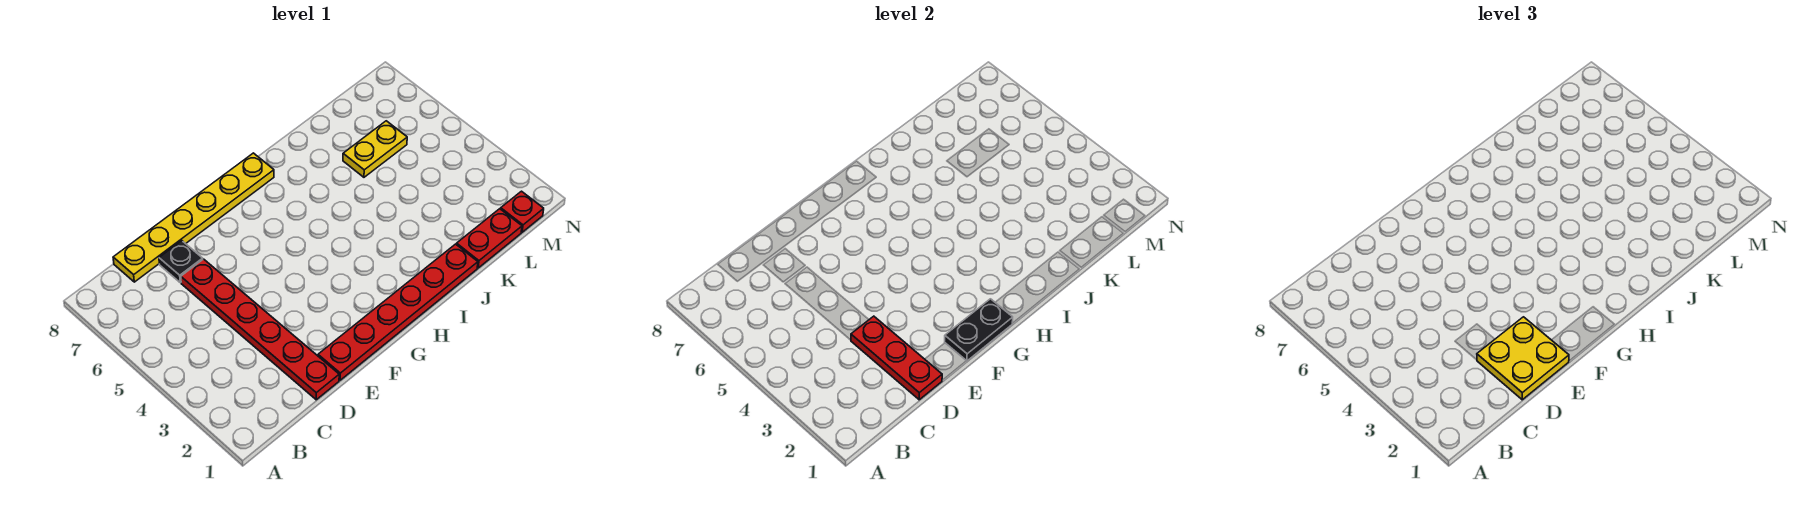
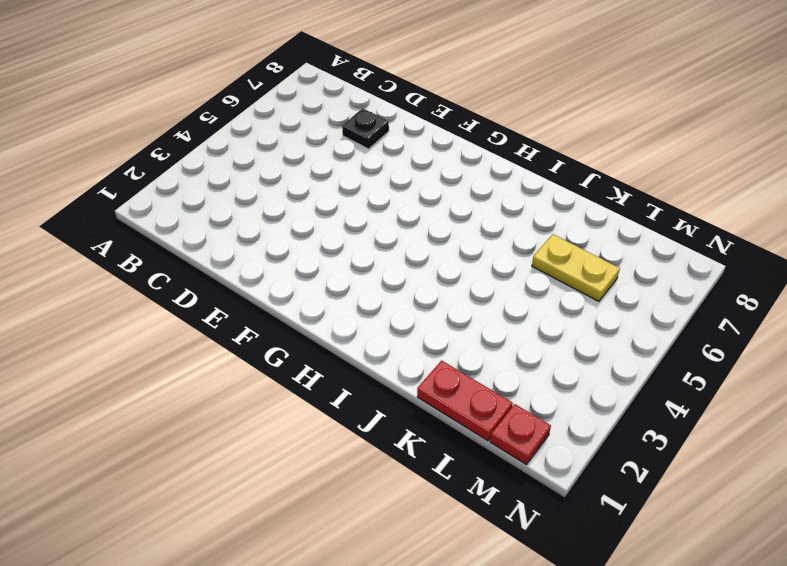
none -> yellow 1x6 plate [113,153,274,282]
none -> red 1x6 plate [181,259,339,400]

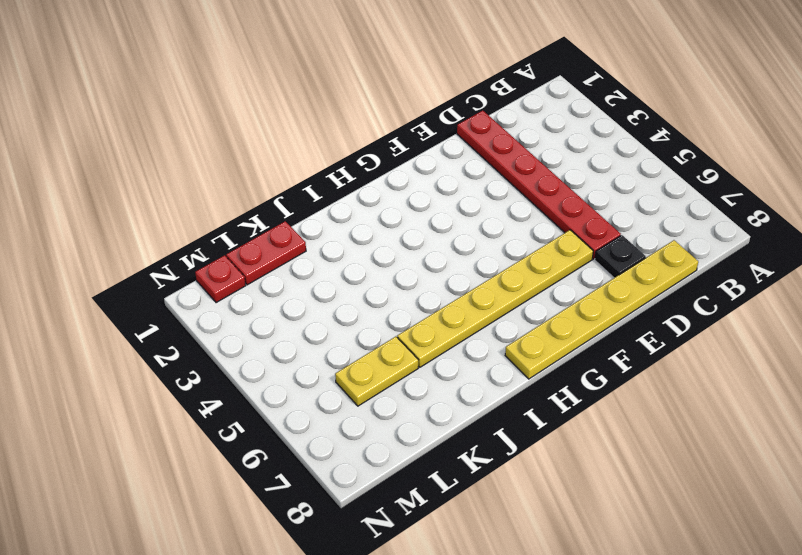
yellow 1x6 plate [397,230,593,367] -> none
none -> red 1x6 plate [318,244,478,380]
none -> red 1x3 plate [851,316,942,400]

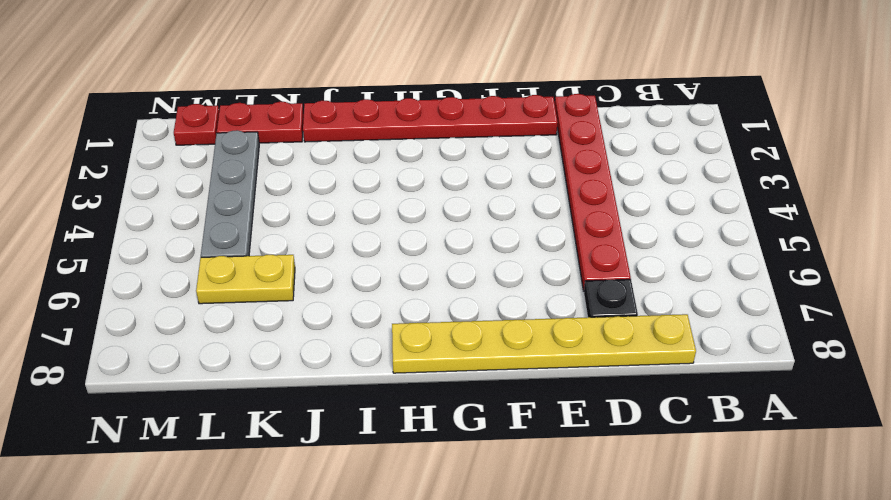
grey 1x4 plate [201,130,259,257] -> none
none -> red 1x3 plate [851,316,942,400]
none -> black 1x2 plate [945,299,1013,361]

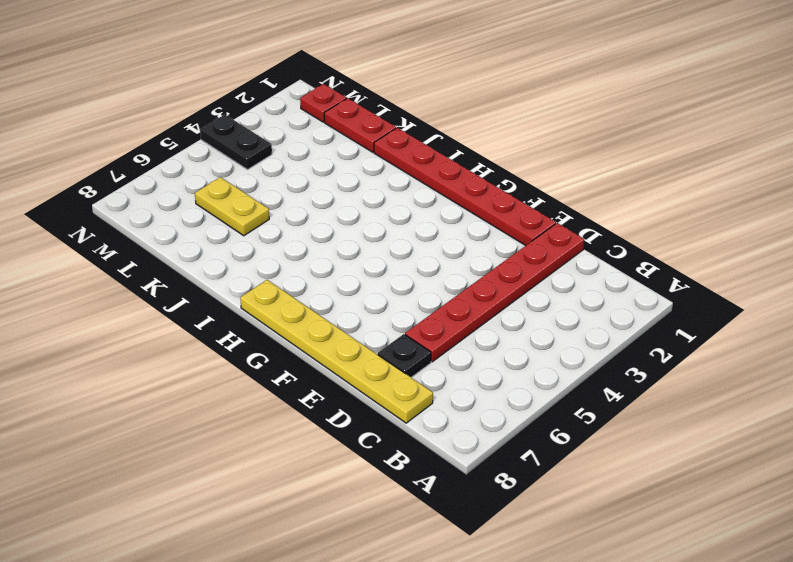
black 1x2 plate [200,115,272,170] -> black 1x2 plate moved to [945,299,1013,361]
none -> red 1x3 plate [851,316,942,400]
none -> yellow 2x2 plate [1477,317,1569,400]

